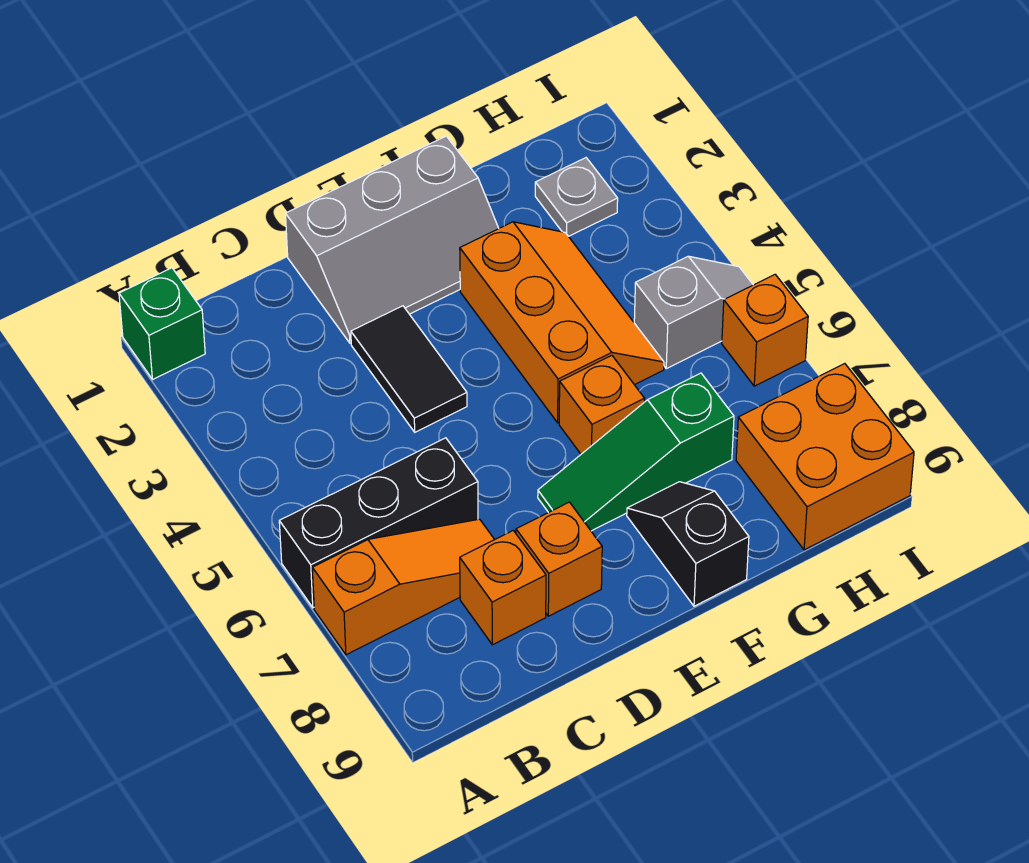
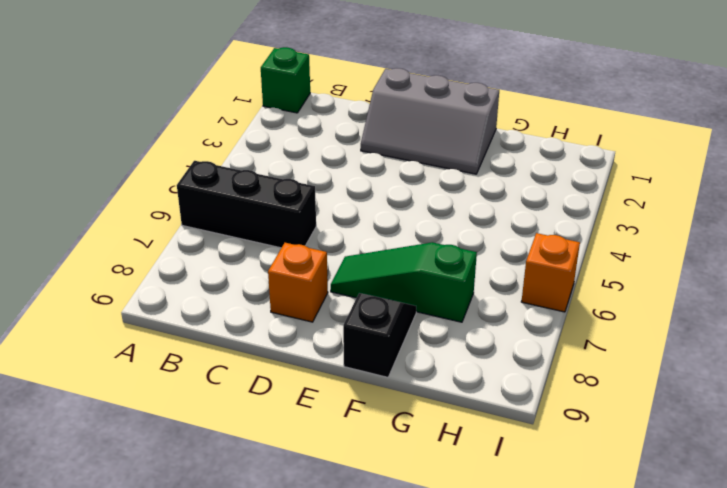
none -> orange 1x3 slope [312,519,495,655]
none -> orange 1x1 brick [460,530,546,645]
none -> black 1x2 tile [351,306,467,432]

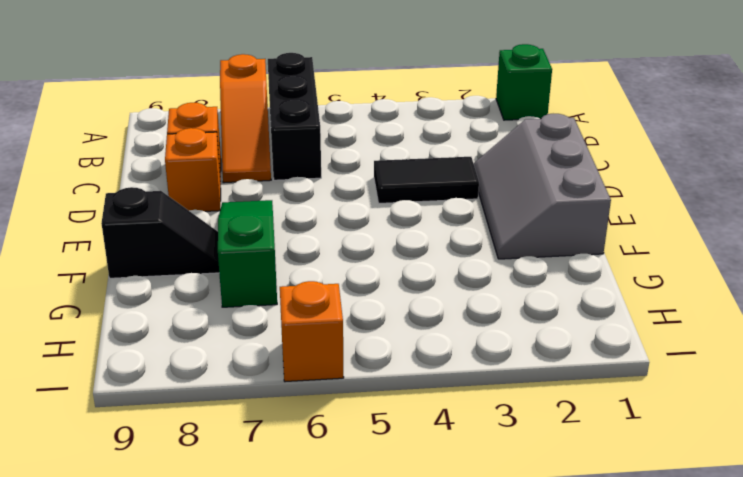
none -> orange 2x3 slope [460,222,664,423]
none -> orange 1x1 brick [559,356,645,454]
none -> grey 1x1 plate [535,158,618,236]

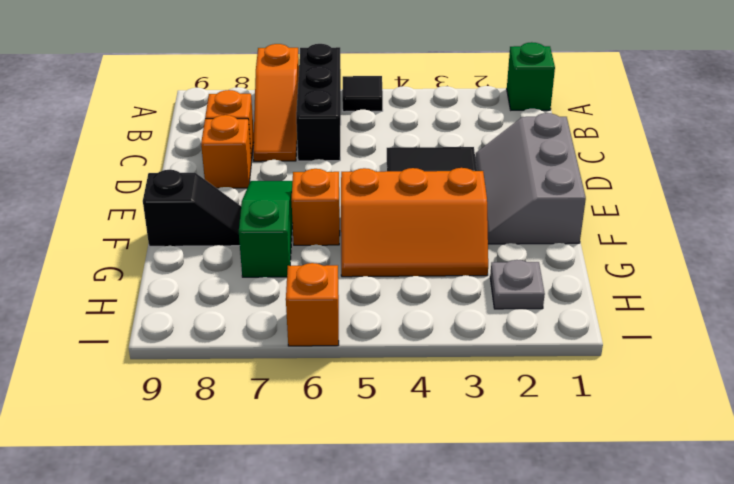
black 1x1 tile [342,76,383,112] -> none
none -> grey 1x2 slope [634,256,753,369]
none -> orange 2x2 brick [736,364,914,550]

